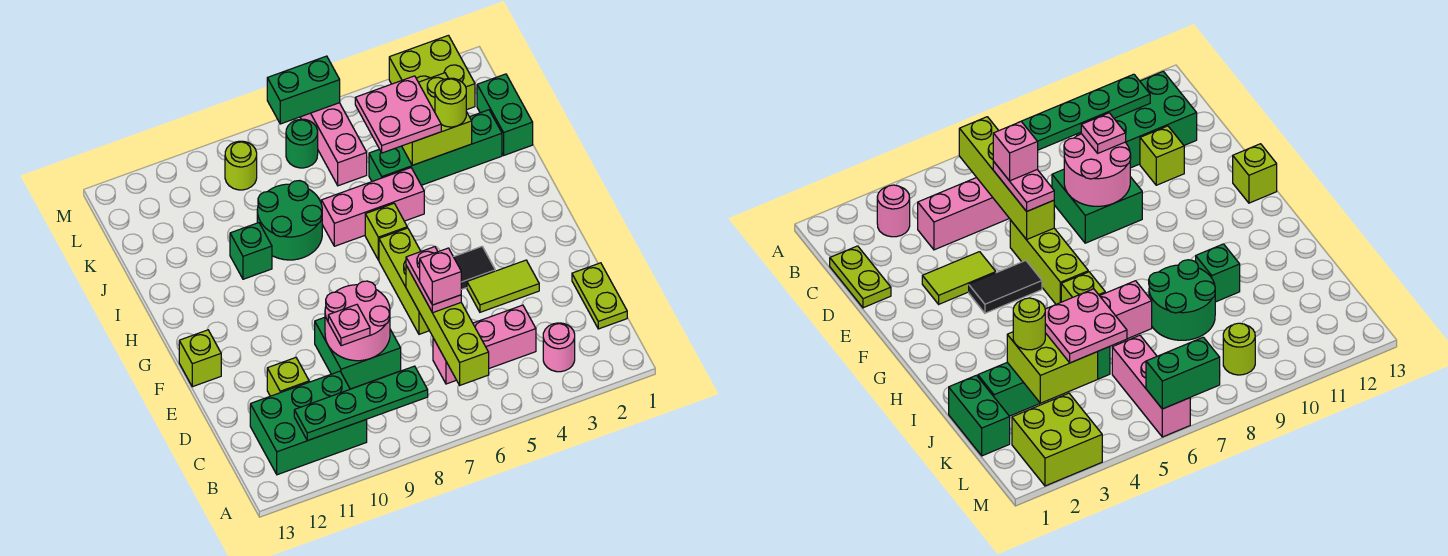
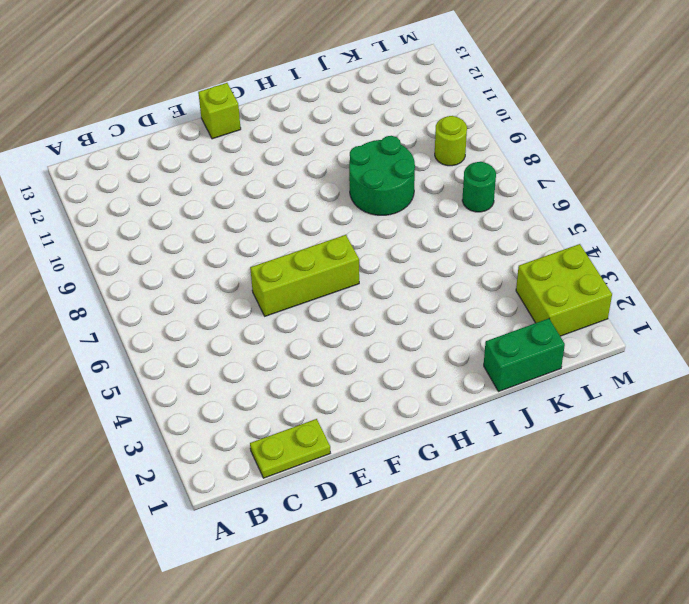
none -> pink 1x1 round brick [543,323,575,372]
none -> green 2x3 brick [250,371,367,475]
none -> pink 1x3 brick [433,305,536,384]
none -> green 2x2 brick [315,317,401,389]

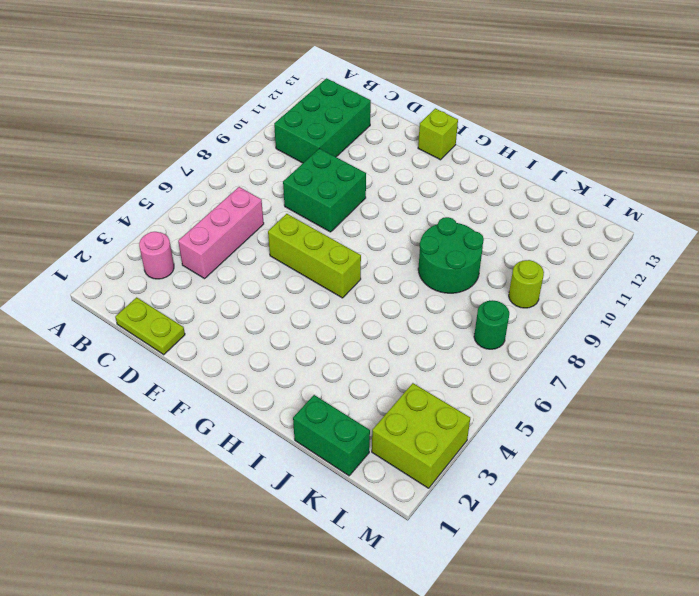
none -> lime 1x1 brick [267,357,309,396]
none -> lime 1x2 tile [467,260,539,312]
none -> black 1x2 tile [454,247,495,290]
none -> lime 1x1 brick [365,204,407,260]

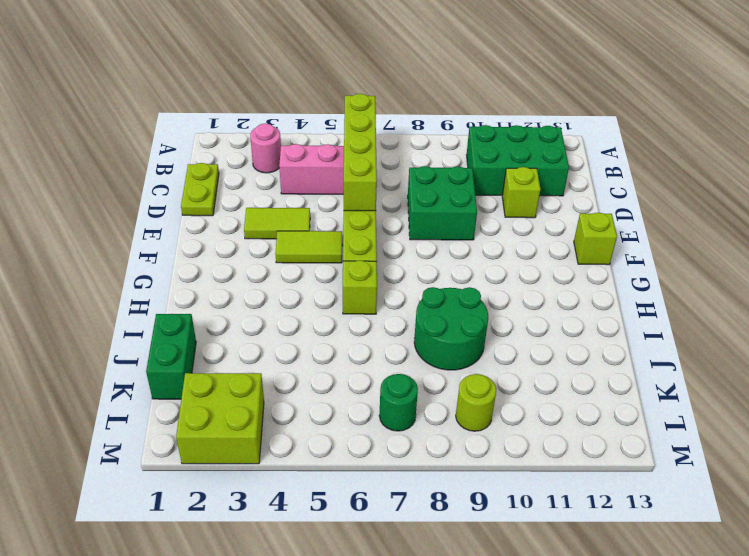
lime 1x2 tile [276,231,342,263] -> black 1x2 tile [454,247,495,290]
none -> pink 1x3 brick [321,168,424,246]
none -> green 1x1 brick [230,223,272,279]
none -> green 1x4 brick [369,110,502,185]
none -> pink 1x3 brick [300,103,367,186]

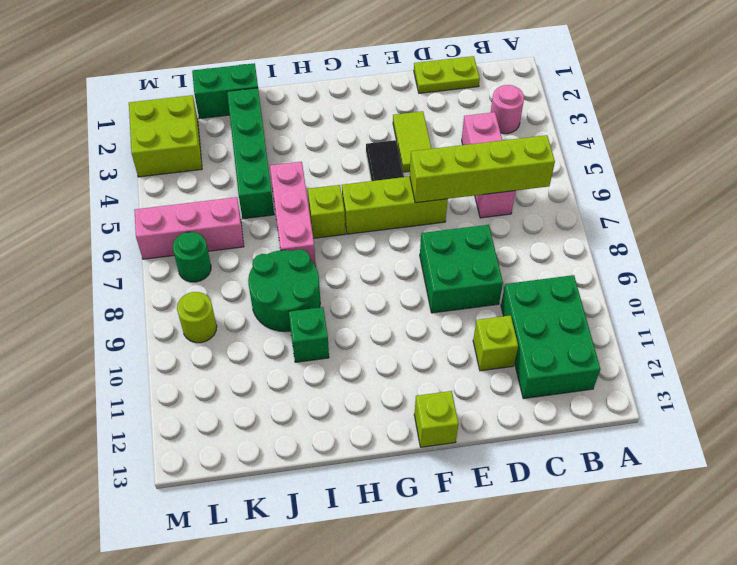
none -> green 1x4 plate [294,366,428,441]
none -> pink 2x2 round brick [325,281,390,361]
none -> lime 2x2 brick [402,73,472,165]
none -> green 1x2 brick [267,56,340,124]

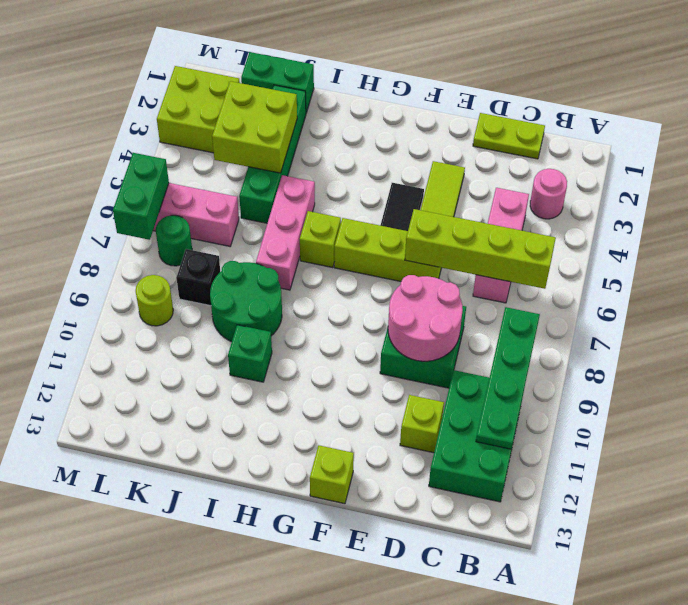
black 1x1 brick [176,249,220,306] -> none
none -> pink 1x2 plate [406,247,461,313]
none -> pink 1x1 plate [328,305,370,346]
none -> lime 1x1 round brick [435,78,466,127]
none -> pink 2x2 plate [355,76,441,153]

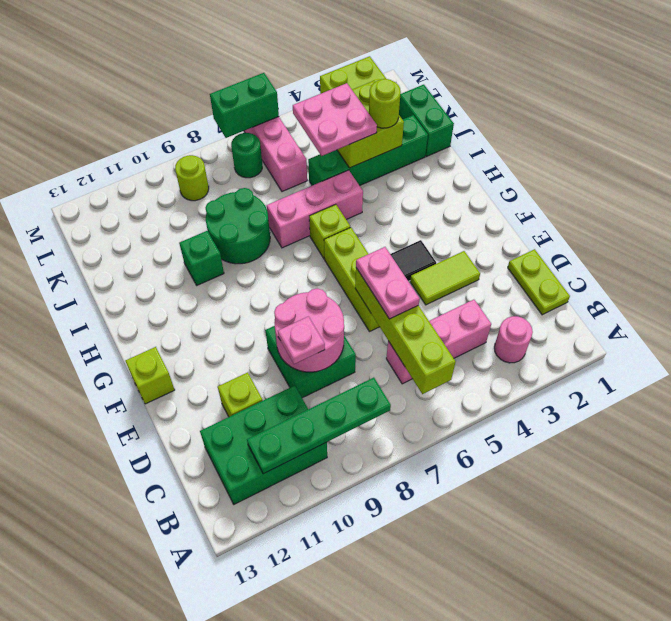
none -> pink 1x1 brick [420,248,461,305]

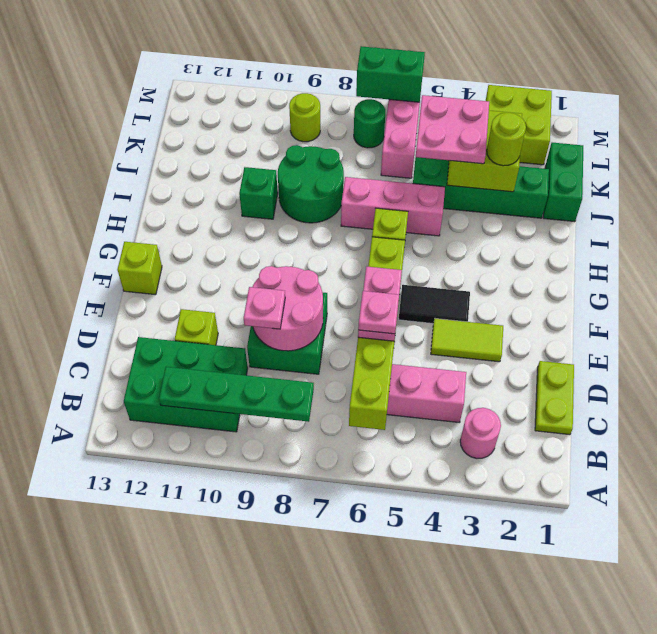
pink 1x1 plate [358,291,399,334] -> pink 1x1 brick [420,248,461,305]

